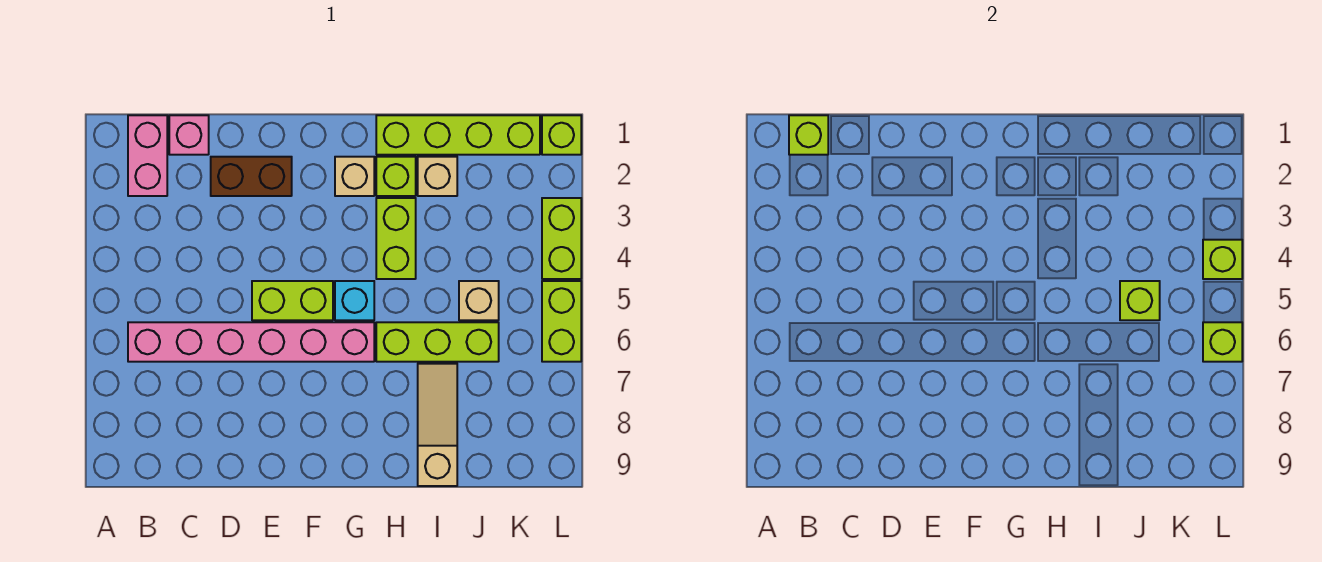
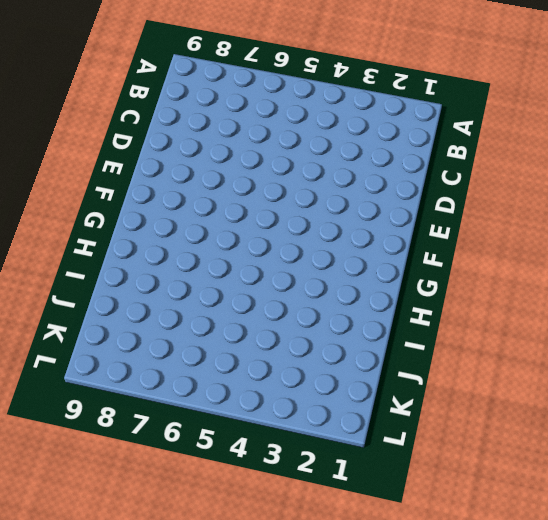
none -> pink 1x2 brick [128,115,167,196]
none -> pink 1x6 brick [128,322,374,362]
none -> pink 1x1 brick [169,115,209,155]

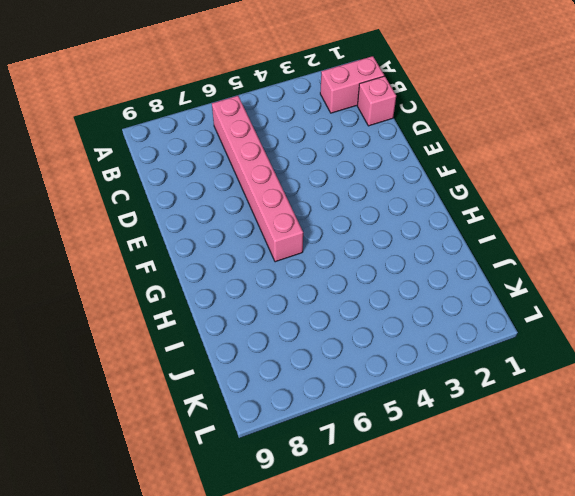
none -> brown 1x2 brick [211,157,292,196]
none -> lime 1x2 brick [252,281,333,320]
none -> tan 1x1 brick [335,157,374,196]

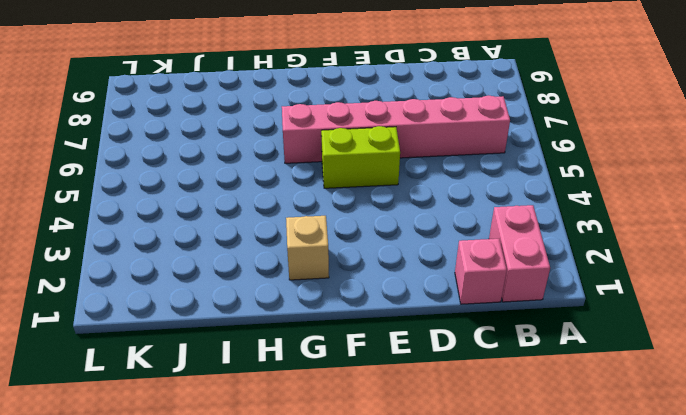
none -> brown 1x2 brick [211,157,292,196]
none -> cyan 1x1 brick [335,281,374,320]
none -> lime 1x4 brick [376,115,540,155]

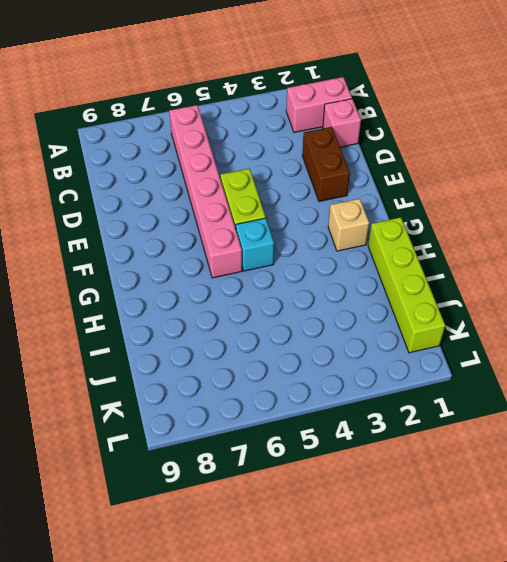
none -> lime 1x1 brick [376,157,416,196]
none -> lime 1x2 brick [376,198,416,279]
none -> lime 1x3 brick [376,322,499,362]

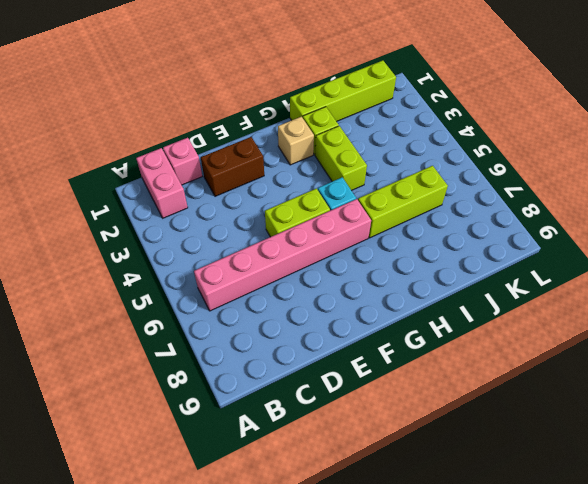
none -> tan 1x1 brick [418,157,457,196]
none -> tan 1x3 slope [418,364,457,486]
none -> tan 1x1 brick [459,281,499,320]

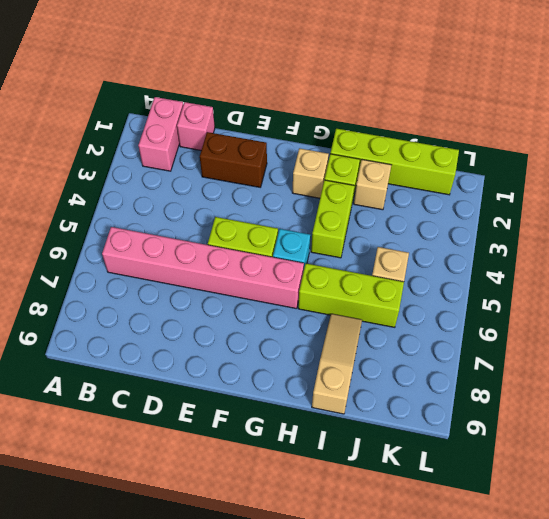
none -> lime 1x1 brick [542,115,581,155]
none -> lime 1x2 brick [542,198,581,279]
none -> lime 1x2 brick [542,281,581,362]

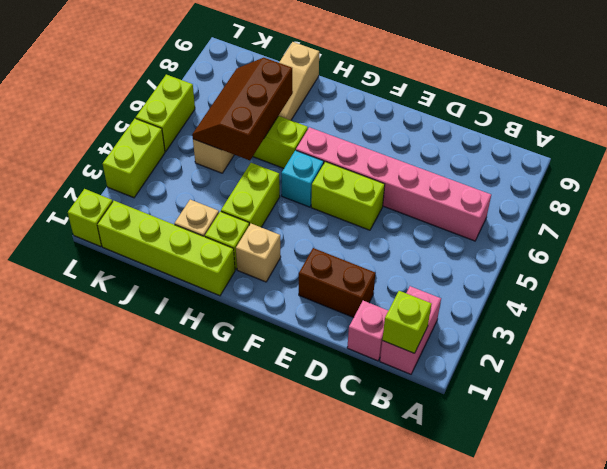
brown 2x3 slope [192,58,293,160] -> lime 1x1 brick [1120,281,1160,320]
none -> lime 1x1 brick [1203,240,1242,279]
none -> lime 1x1 brick [1203,322,1242,362]

